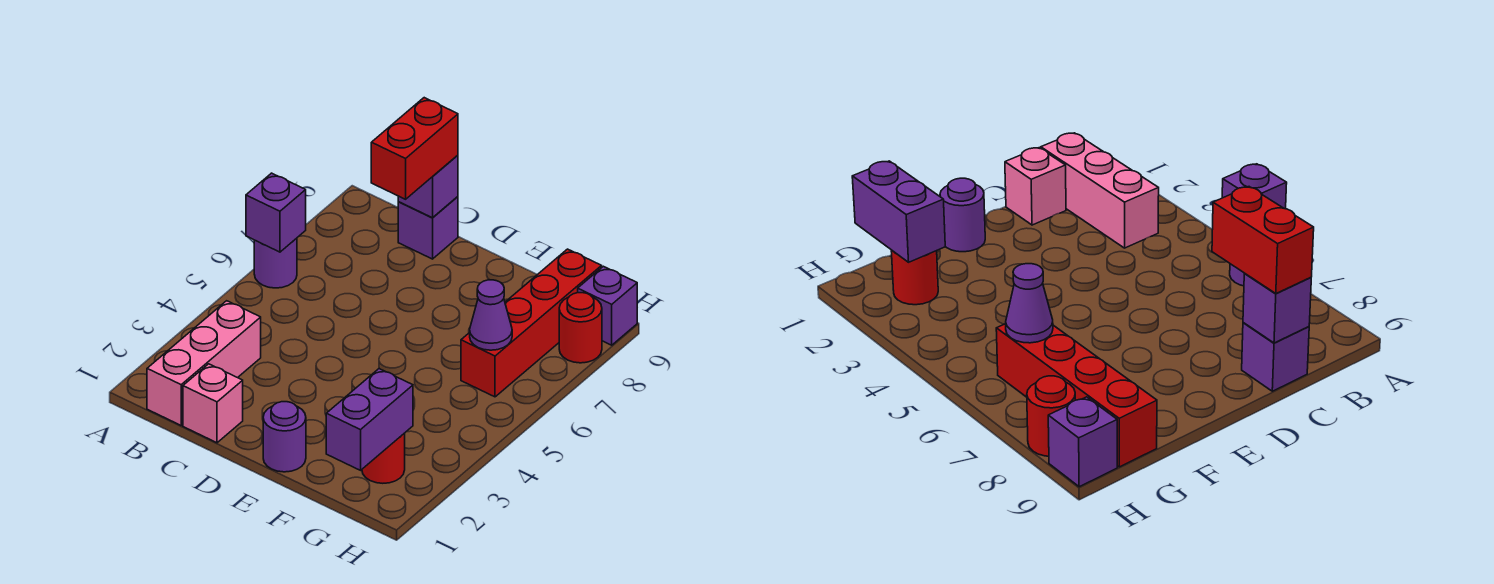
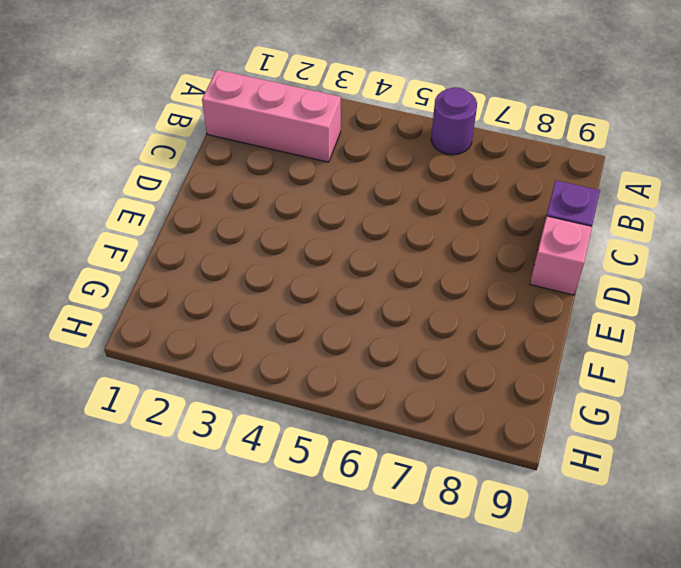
pink 1x1 brick [530,216,592,295] -> pink 1x1 brick moved to [183,364,243,443]
none -> purple 1x1 round brick [263,402,306,472]
none -> red 1x1 round brick [362,433,405,483]
none -> red 1x4 brick [461,249,602,397]

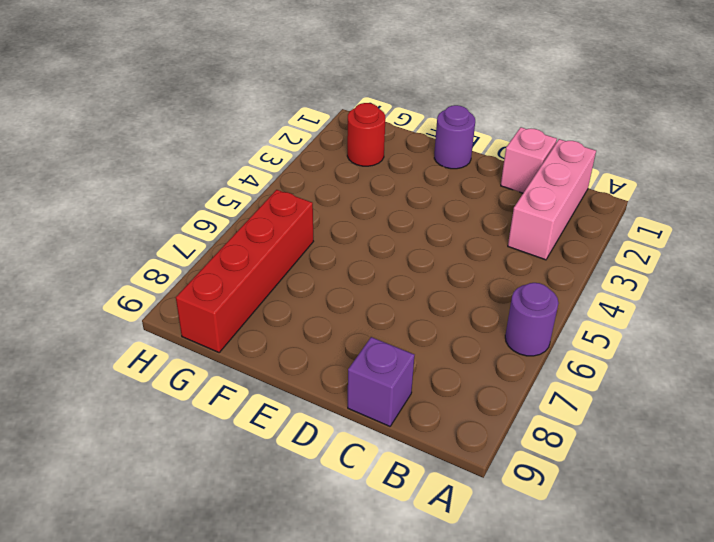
none -> red 1x1 round brick [559,293,602,363]
none -> purple 1x1 brick [578,266,637,345]
none -> purple 1x1 brick [246,173,306,252]

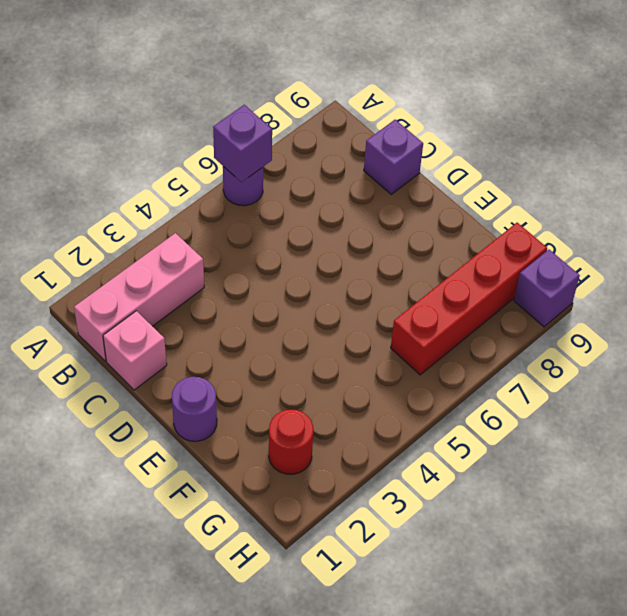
none -> red 1x1 round brick [559,293,602,363]
none -> purple 1x1 brick [398,155,458,218]
none -> purple 1x2 brick [326,369,413,470]

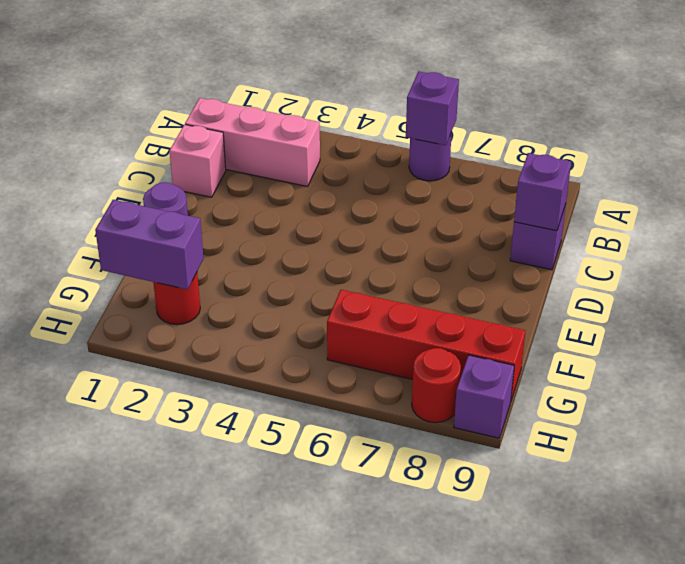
none -> purple 1x1 cone [470,280,512,350]
none -> red 1x2 brick [371,98,458,199]

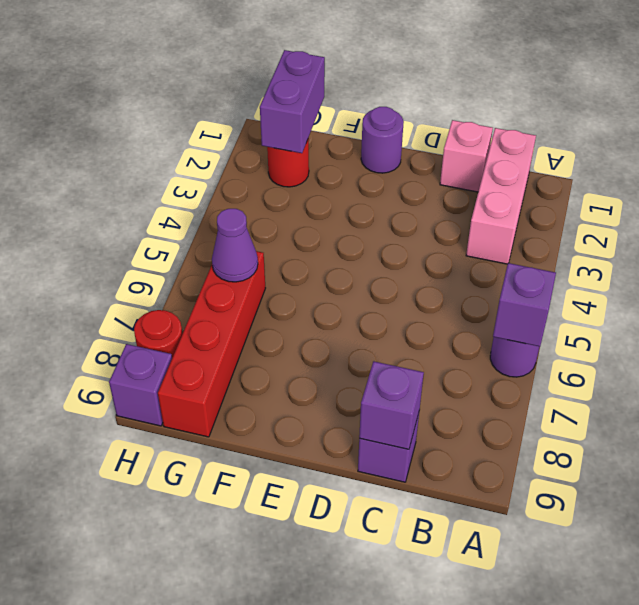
none -> red 1x2 brick [371,98,458,199]

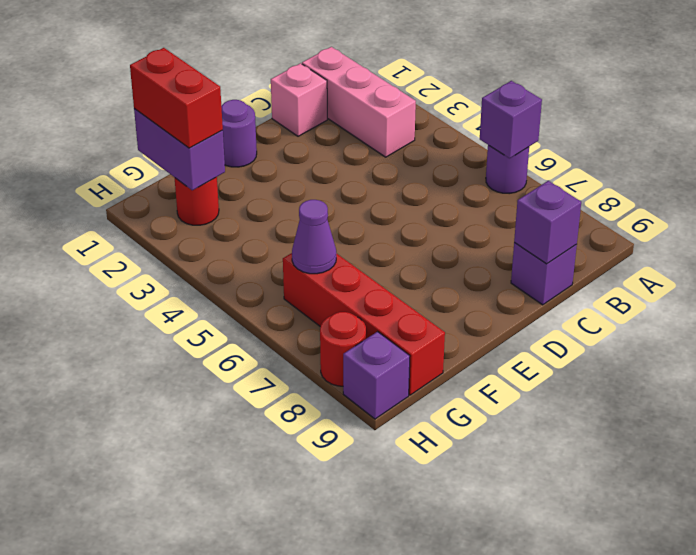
red 1x2 brick [130,48,223,148] -> red 1x2 brick moved to [371,98,458,199]

